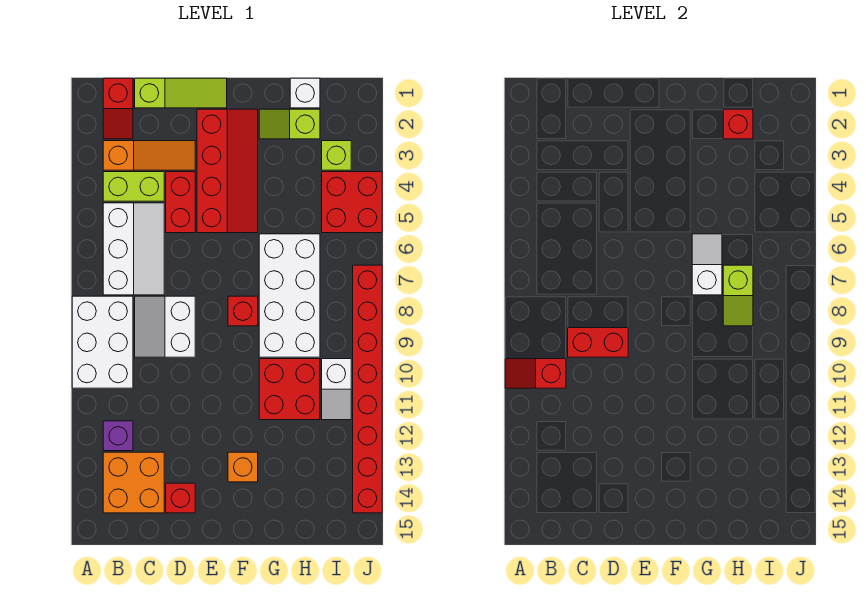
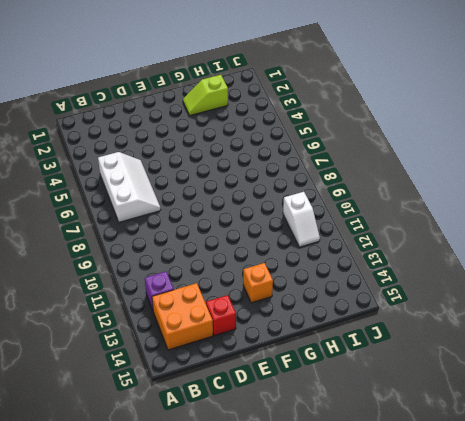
none -> white 2x3 brick [72,296,133,388]
none -> red 1x2 slope [103,78,133,139]
none -> orange 1x3 slope [103,141,195,170]

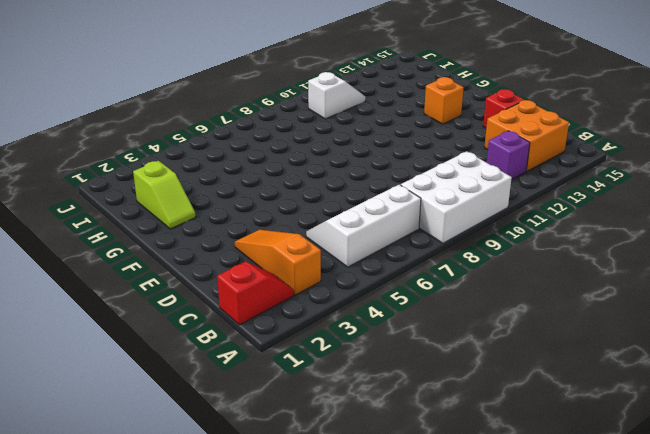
none -> lime 1x2 brick [103,172,164,201]
none -> lime 1x3 slope [135,78,227,108]
none -> white 2x2 slope [135,296,195,357]

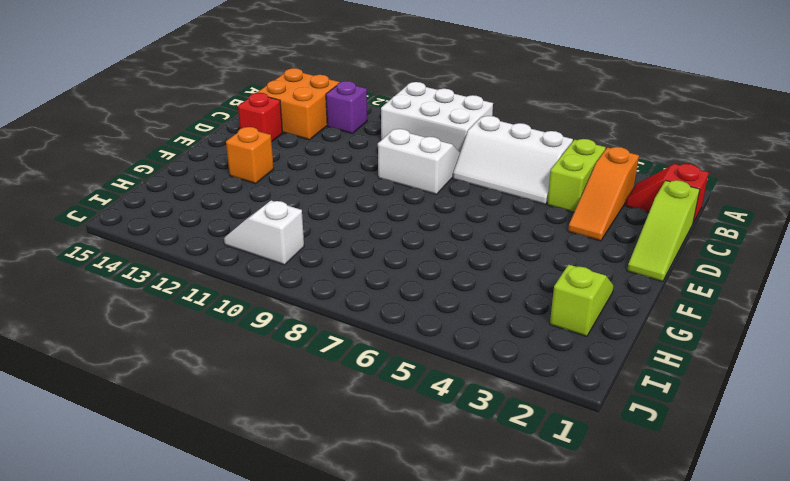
none -> red 1x2 brick [166,172,195,233]
none -> red 2x4 slope [197,109,258,233]
none -> red 1x1 brick [228,296,258,326]

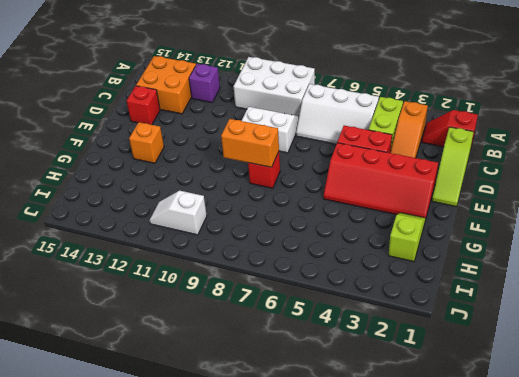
orange 1x2 brick [221,119,279,167] -> none
none -> white 2x4 brick [259,234,320,357]
none -> red 2x2 brick [259,359,320,420]
none -> white 1x1 brick [290,78,320,108]

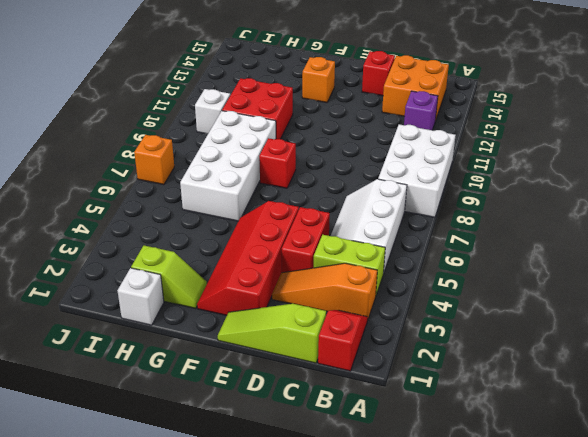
orange 1x1 brick [134,135,174,185] -> red 1x8 brick [353,265,382,513]
none -> white 2x2 slope [135,296,195,357]
none -> lime 1x1 brick [322,141,351,170]
none -> red 2x2 brick [322,172,382,233]

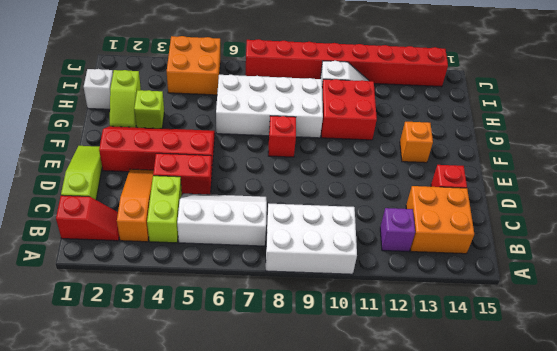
lime 1x1 brick [134,90,164,128] -> lime 1x1 brick moved to [322,141,351,170]
orange 2x2 brick [167,36,220,95] -> red 2x2 brick [322,172,382,233]
none -> white 2x2 slope [135,296,195,357]
none -> red 1x2 slope [505,359,566,388]
none -> red 1x2 brick [568,328,628,357]

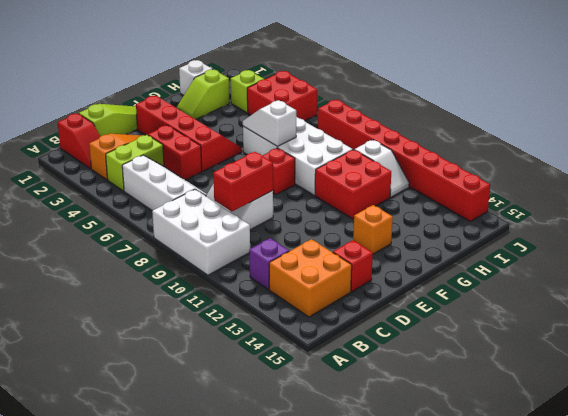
none -> red 1x2 slope [505,359,566,388]
none -> red 1x1 brick [723,109,753,139]
none -> lime 1x2 slope [723,265,753,326]

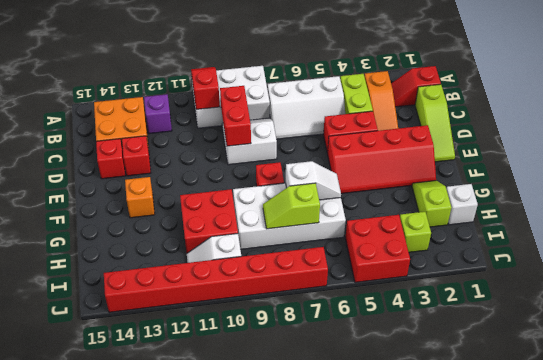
red 1x1 brick [122,136,151,176] -> red 1x1 brick moved to [723,109,753,139]

